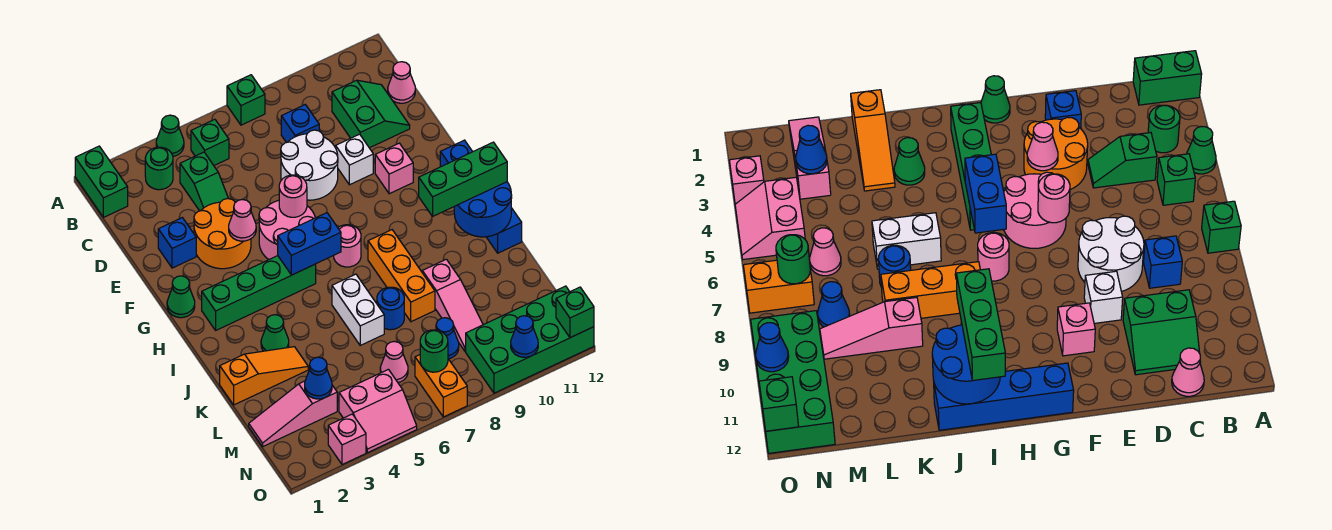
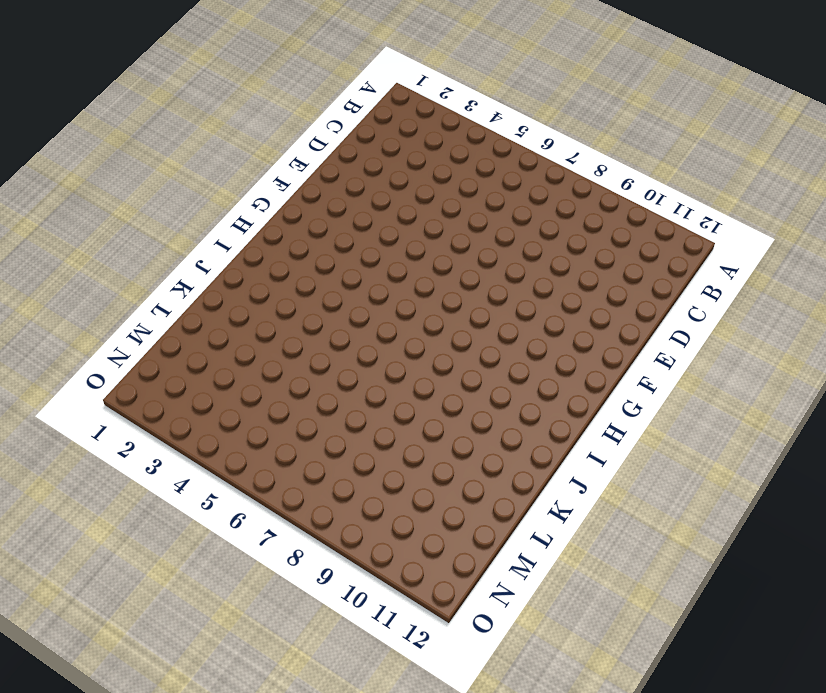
none -> green 1x2 brick [75,146,128,217]
none -> green 1x1 cone [156,115,184,157]
none -> green 1x1 brick [227,75,265,125]
none -> green 1x1 round brick [145,147,173,190]

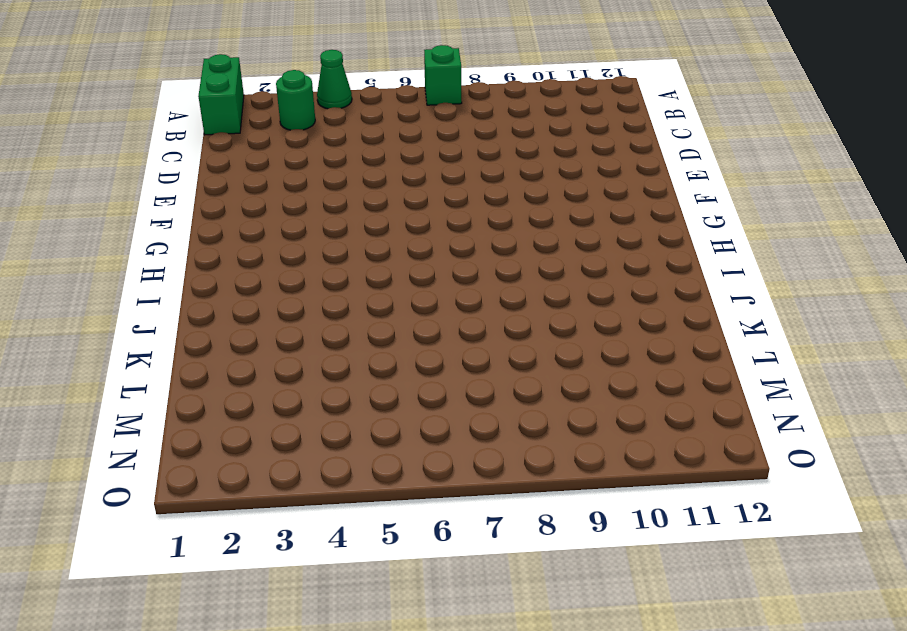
none -> green 1x1 brick [191,119,229,165]
none -> green 1x2 slope [180,152,229,211]
none -> blue 1x1 brick [281,105,319,143]
none -> green 2x2 slope [332,80,410,148]

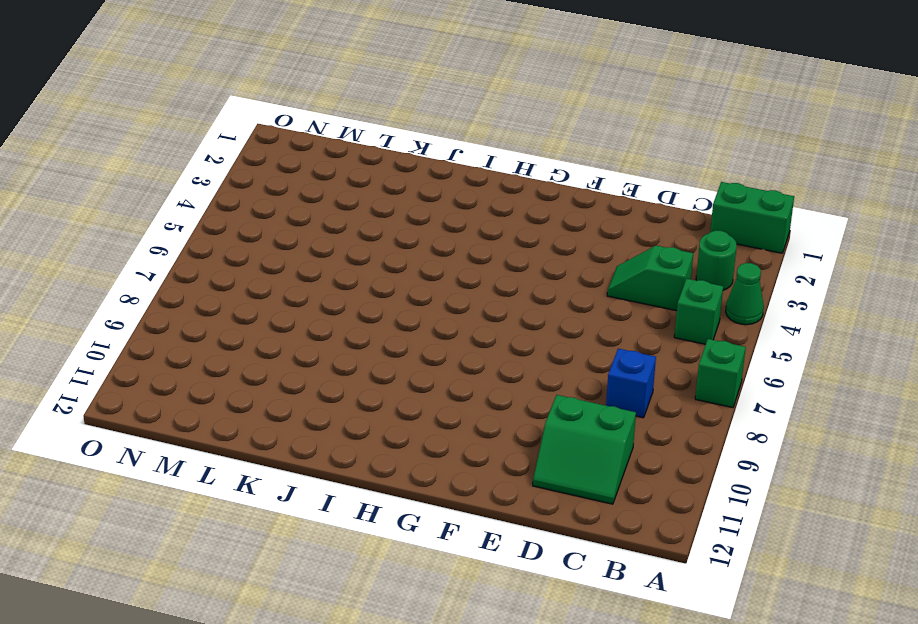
none -> pink 1x1 cone [388,62,415,103]
none -> white 2x2 round brick [281,130,338,200]
none -> blue 1x1 brick [158,218,196,268]
none -> orange 2x2 round brick [194,199,251,269]

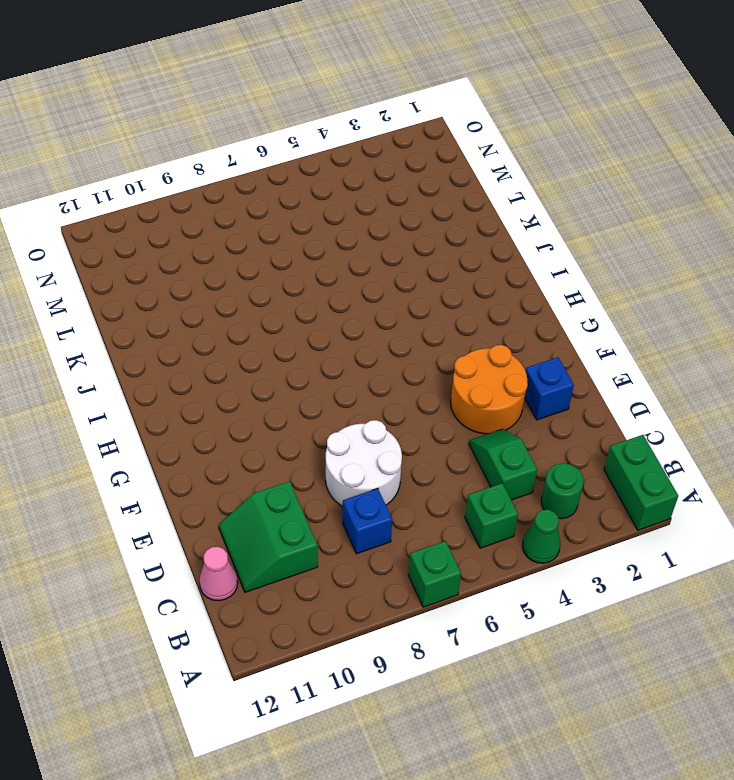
none -> white 1x1 brick [336,134,373,185]
none -> pink 2x2 round brick [259,200,315,260]
none -> pink 1x1 brick [375,143,413,194]
none -> green 1x1 cone [167,276,195,318]

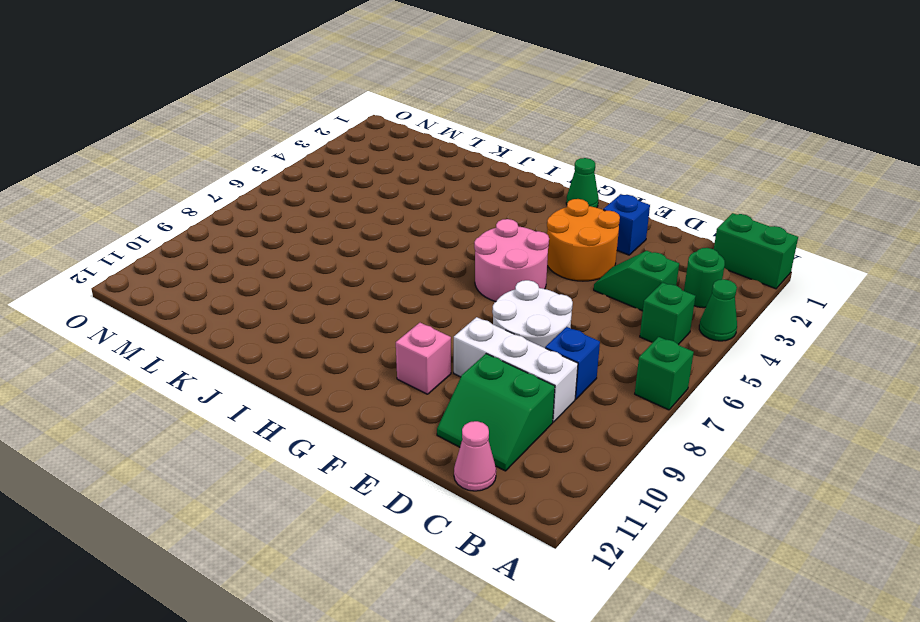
white 1x3 brick [454,317,578,422] -> white 1x1 brick [336,134,373,185]
none -> blue 1x4 brick [440,140,522,253]
none -> green 1x4 brick [202,256,316,330]
none -> pink 1x1 round brick [334,225,361,267]
none -> orange 1x3 brick [368,230,435,322]

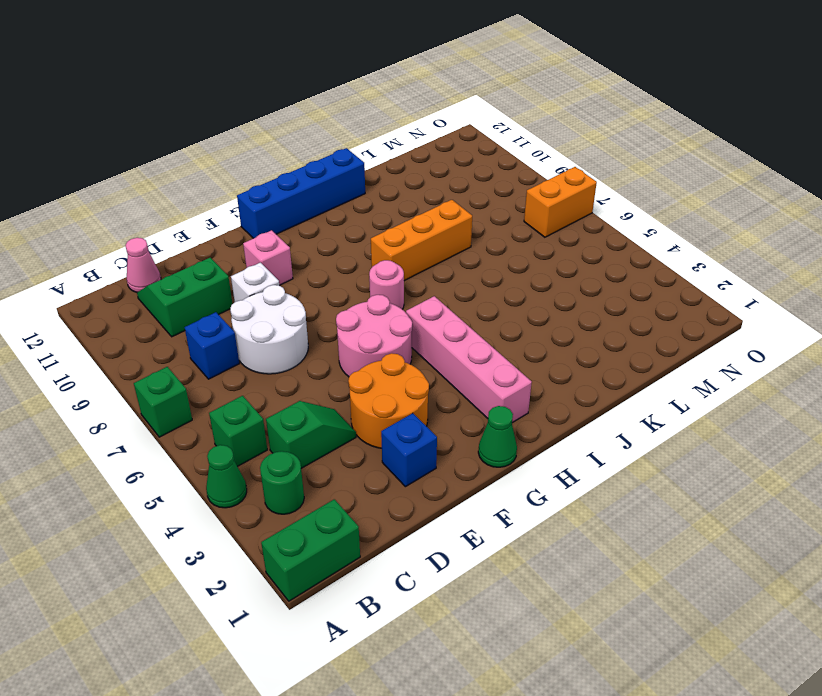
pink 1x4 brick [406,296,532,423] -> green 1x4 brick [202,256,316,330]
none -> green 1x1 cone [261,315,289,351]
none -> white 1x2 brick [332,274,384,345]
none -> orange 1x3 slope [220,347,308,405]
none -> blue 1x1 round brick [377,287,404,330]

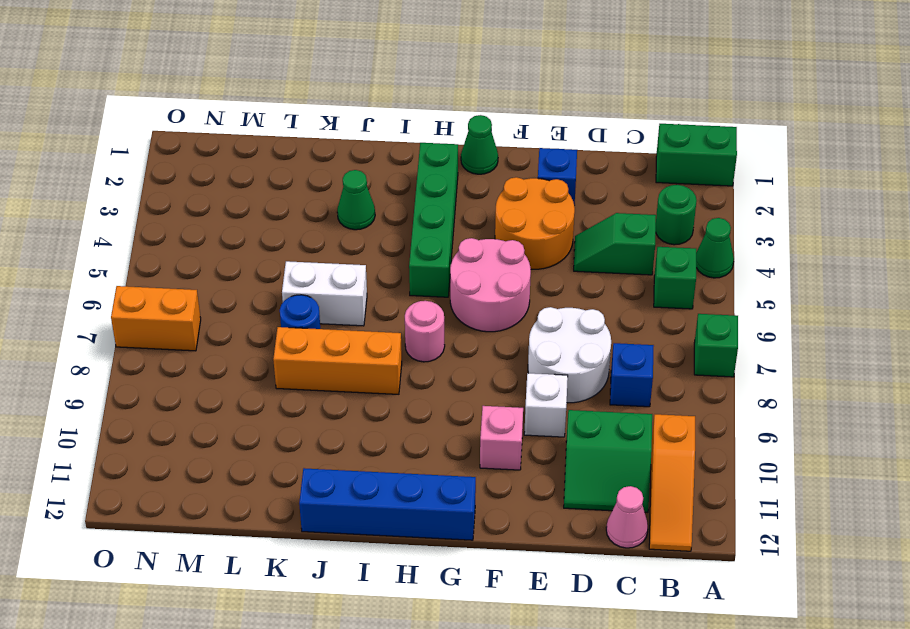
orange 1x3 slope [649,414,695,551] -> orange 1x3 slope moved to [220,347,308,405]
none -> pink 1x3 slope [422,259,483,351]
none -> pink 1x3 slope [249,381,337,447]
none -> pink 1x1 cone [380,341,408,383]
none -> blue 1x1 cone [436,318,459,359]

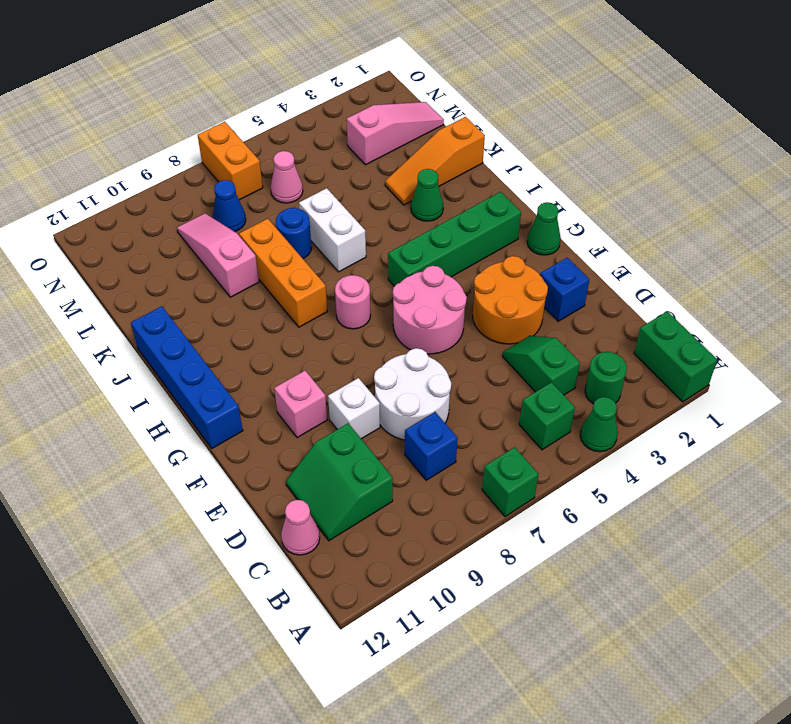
none -> pink 2x2 slope [339,369,417,453]
none -> green 2x4 brick [466,286,594,393]
none -> pink 1x1 brick [328,414,366,465]
none -> pink 1x1 cone [229,199,256,241]

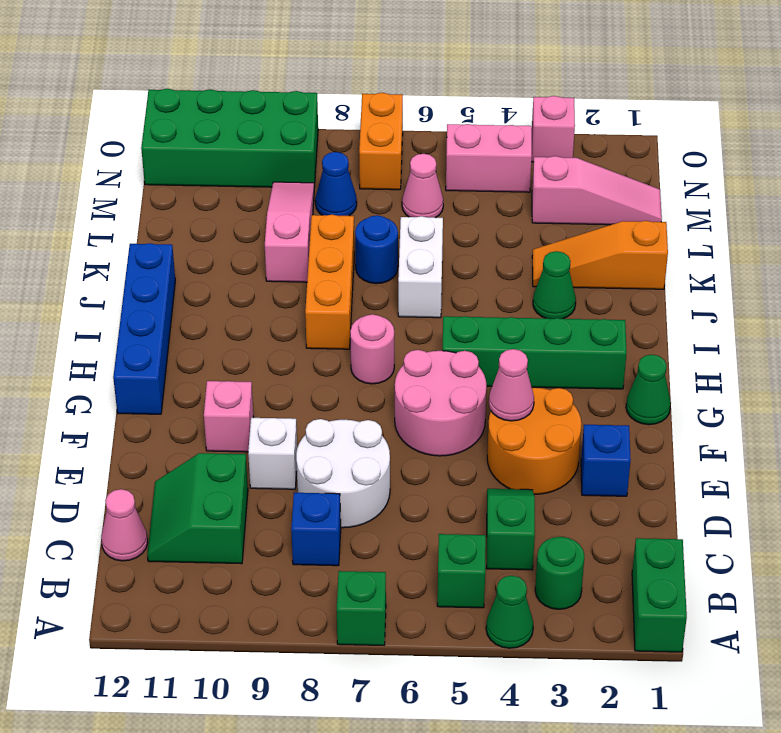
none -> pink 1x1 round brick [279,175,307,217]
none -> blue 1x2 brick [278,213,341,275]
none -> blue 2x2 round brick [454,182,512,237]
none -> blue 1x1 cone [305,357,332,399]

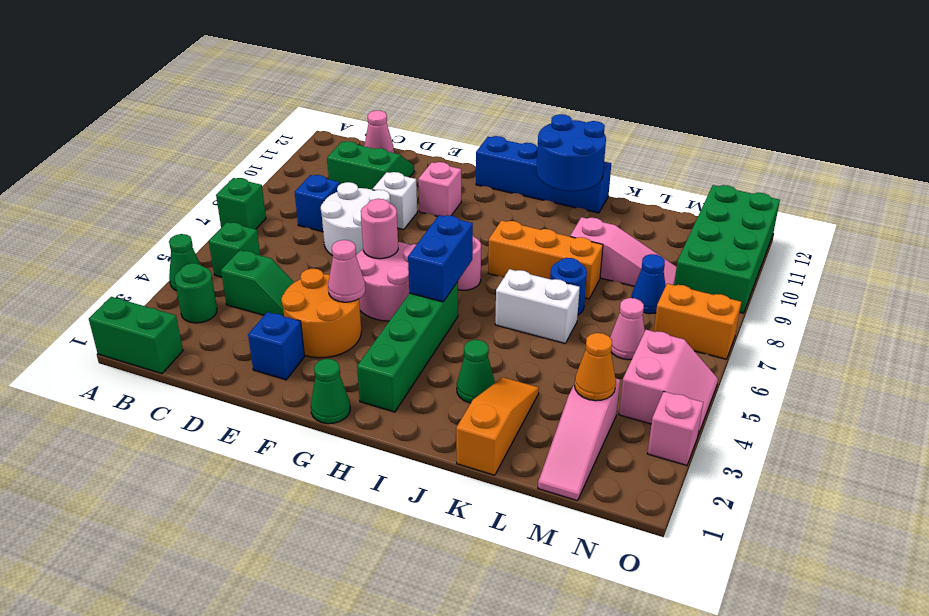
orange 1x1 cone [575,333,616,401] -> blue 1x1 cone [305,357,332,399]
none -> green 1x1 round brick [420,330,448,372]
none -> blue 1x1 cone [511,316,538,357]
none -> green 1x1 brick [556,287,594,338]
none -> green 1x3 brick [419,142,507,216]

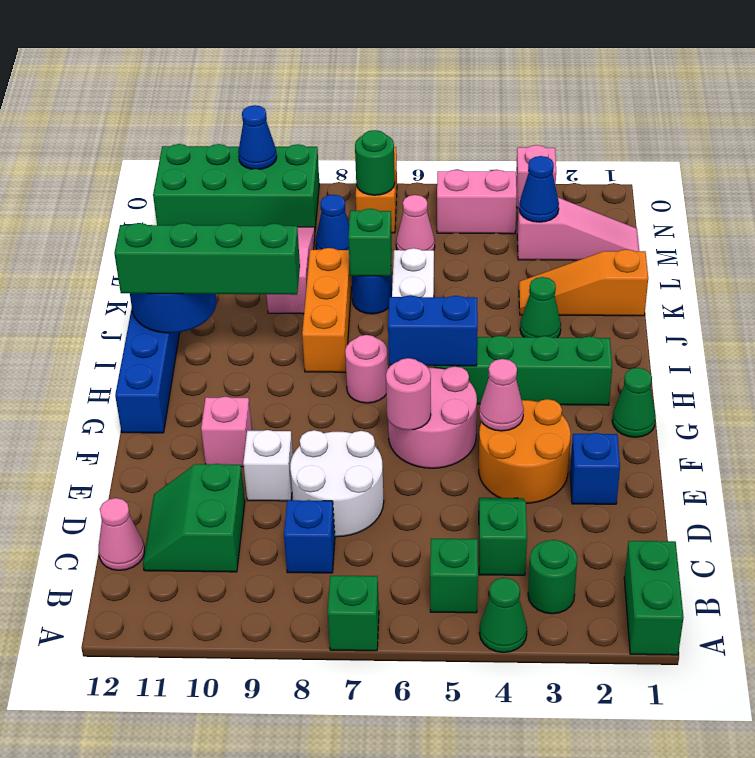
green 1x4 brick [114,223,300,295] -> green 1x3 brick [419,142,507,216]
green 1x1 brick [348,209,392,276] -> green 1x1 brick moved to [556,287,594,338]

